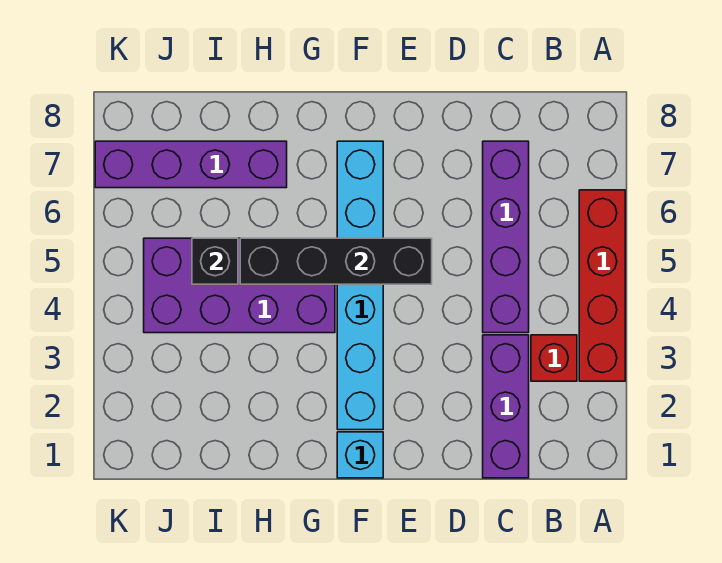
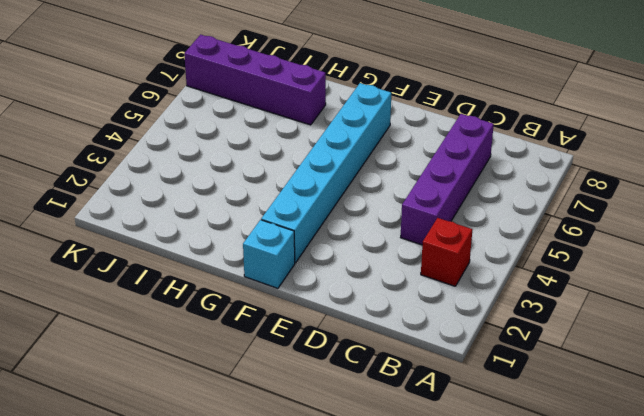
none -> red 1x4 brick [579,190,625,381]
none -> purple 1x3 brick [483,335,529,478]

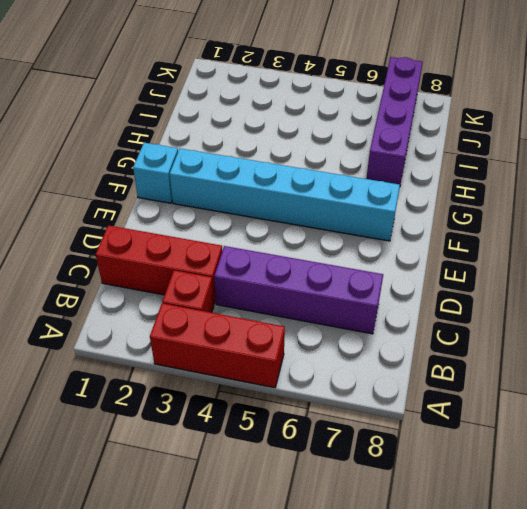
red 1x3 brick [150,303,285,388] -> red 1x4 brick [579,190,625,381]
red 1x3 brick [96,225,222,304] -> purple 1x3 brick [483,335,529,478]
none -> purple 2x4 brick [144,238,335,333]
none -> black 1x4 brick [240,238,432,284]

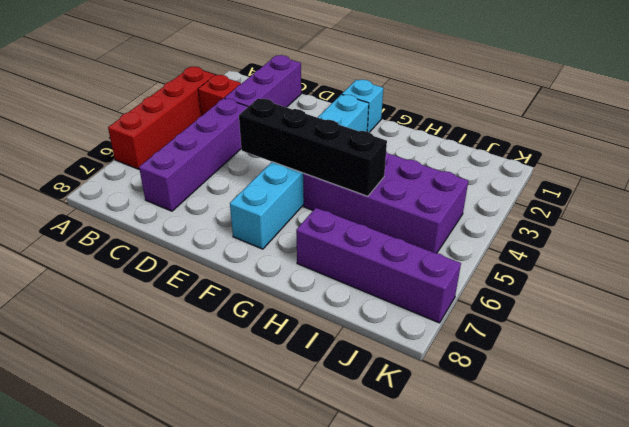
none -> black 1x1 brick [192,238,238,284]

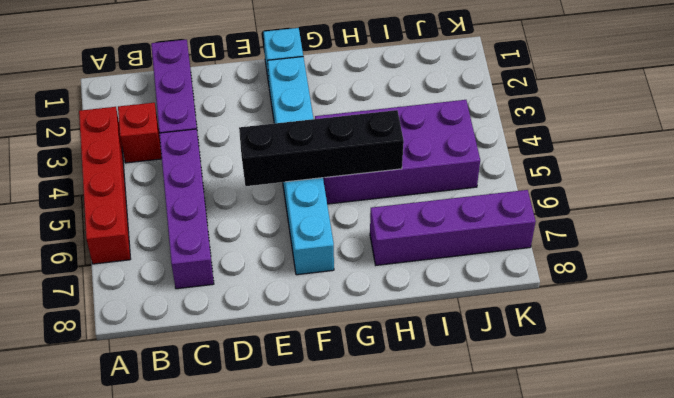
none -> black 1x1 brick [192,238,238,284]

